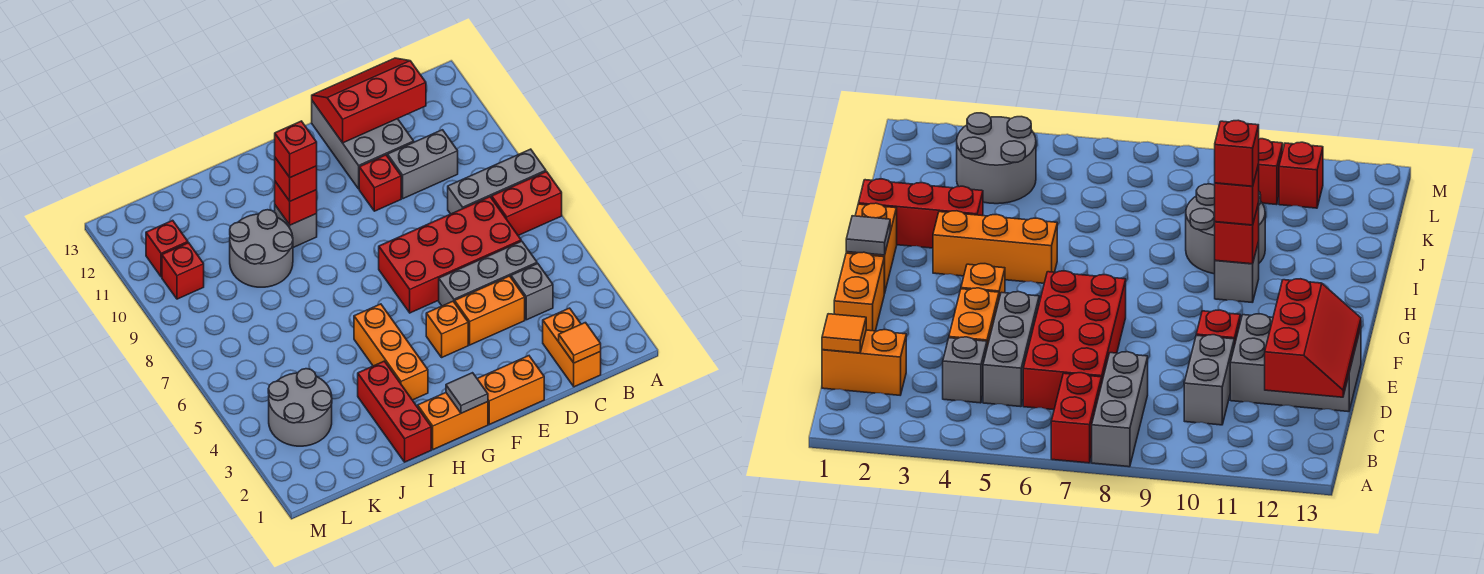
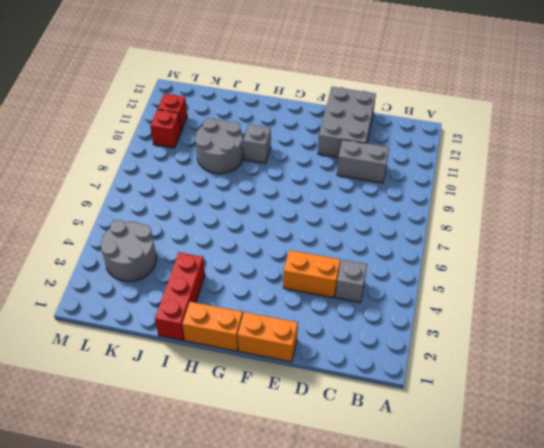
none -> red 1x2 brick [492,172,562,235]
none -> grey 1x3 brick [448,149,546,214]
none -> orange 1x2 brick [543,308,601,387]

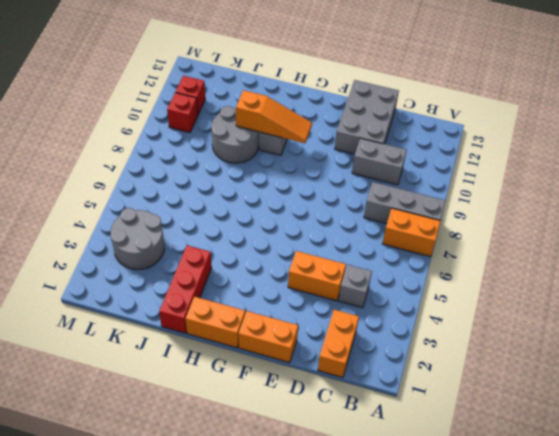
orange 1x2 brick [382,208,440,257] -> red 1x2 brick [492,172,562,235]
orange 1x3 slope [236,90,312,143] -> red 1x1 brick [275,182,317,225]
none -> grey 1x3 brick [439,241,537,306]
none -> red 2x4 brick [379,197,521,313]
none -> red 1x1 brick [359,155,401,211]

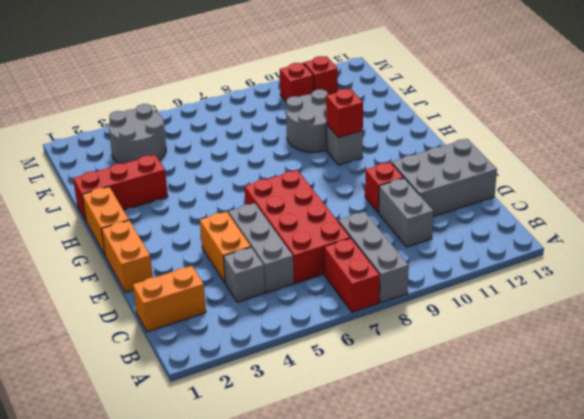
none -> orange 1x1 brick [426,301,468,357]
none -> orange 1x3 brick [354,304,428,400]
none -> orange 1x1 tile [559,323,601,363]

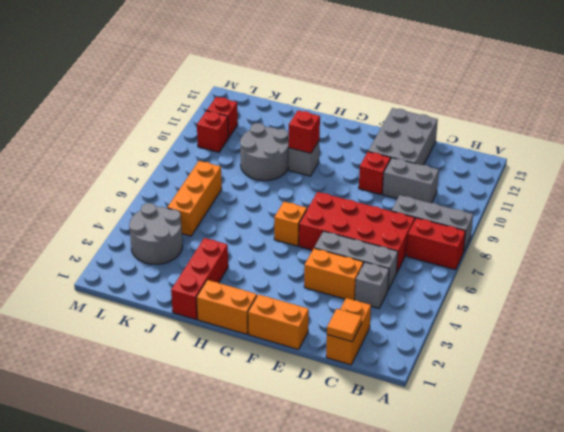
orange 1x1 brick [274,202,307,246] -> orange 1x1 brick moved to [426,301,468,357]
orange 1x3 brick [167,161,222,236] -> orange 1x3 brick moved to [354,304,428,400]
none -> red 2x3 slope [312,58,426,143]
none -> grey 1x1 tile [446,373,488,413]
none -> red 1x1 brick [275,158,317,201]

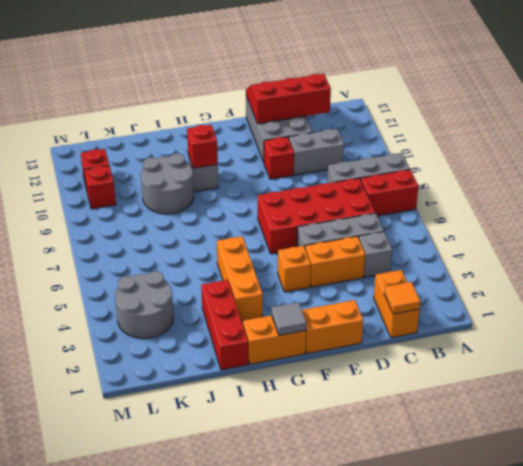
none -> red 1x1 brick [275,158,317,201]
none -> red 1x1 brick [275,121,317,177]

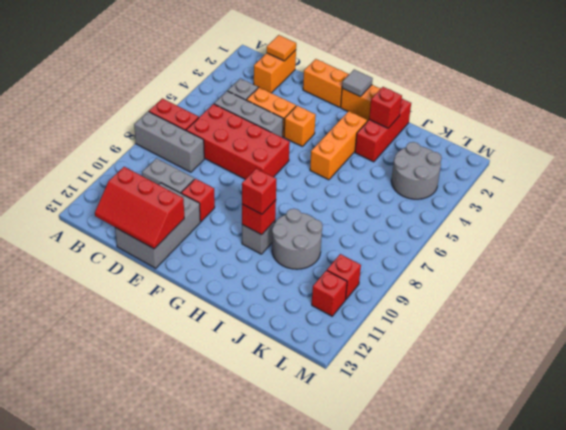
red 1x1 brick [369,87,402,128] -> red 1x1 brick moved to [275,121,317,177]

